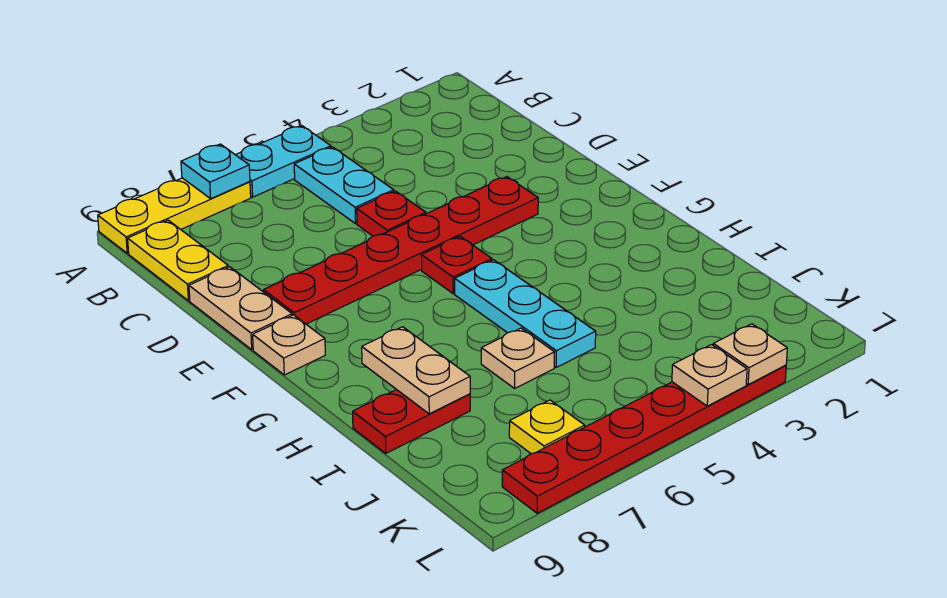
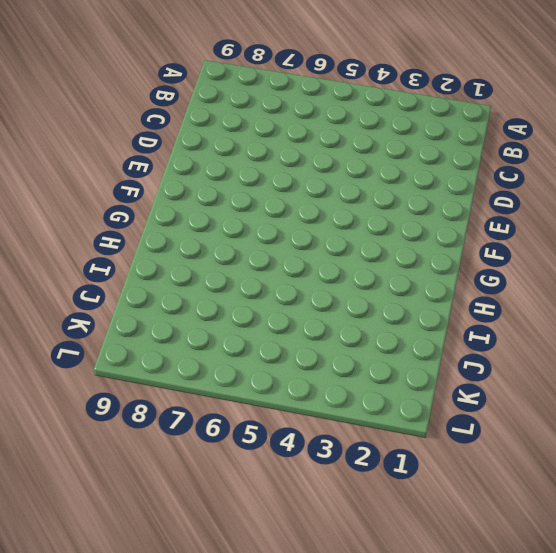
none -> cyan 1x2 plate [236,126,331,197]
none -> yellow 1x3 plate [98,178,251,253]
none -> cyan 1x2 plate [294,147,394,224]

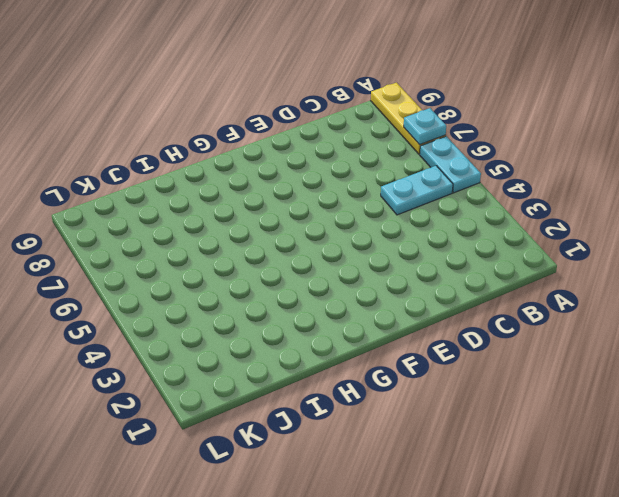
none -> yellow 1x2 plate [128,220,228,301]
none -> red 1x1 plate [357,191,426,236]
none -> tan 1x2 plate [189,267,292,350]

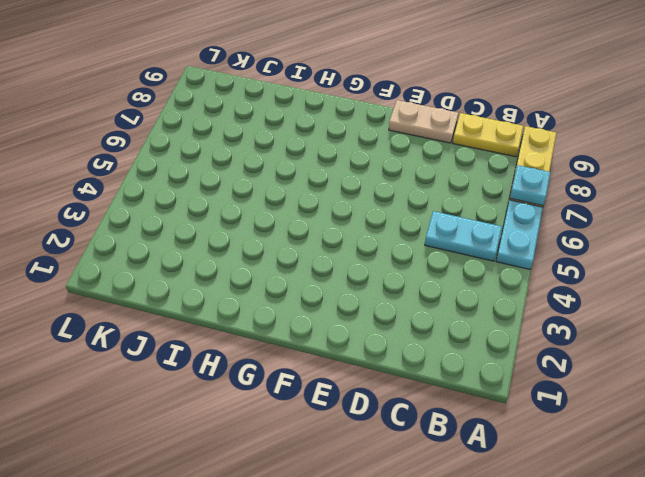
none -> red 1x1 plate [357,191,426,236]
none -> red 1x6 plate [264,177,538,324]
none -> red 1x1 plate [421,237,492,294]

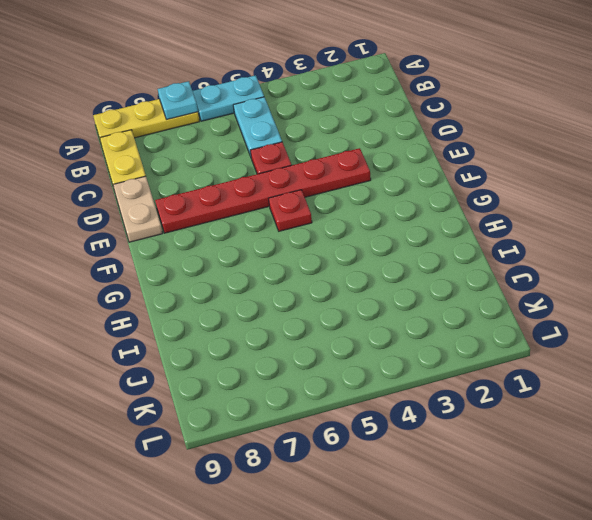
none -> tan 1x1 plate [253,315,325,375]
none -> cyan 1x3 plate [455,260,596,367]
none -> tan 1x1 plate [481,328,555,388]

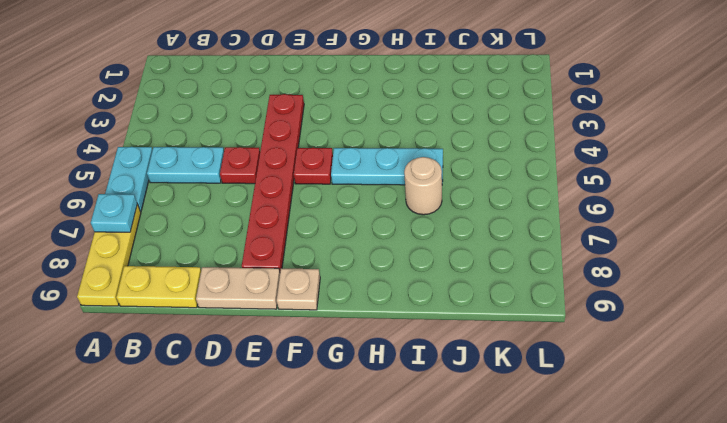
tan 1x1 round brick [404,157,442,215] -> tan 1x1 plate [481,328,555,388]
none -> red 1x2 plate [353,390,470,453]
none -> yellow 1x1 plate [509,400,585,454]
none -> red 1x6 plate [502,365,786,513]

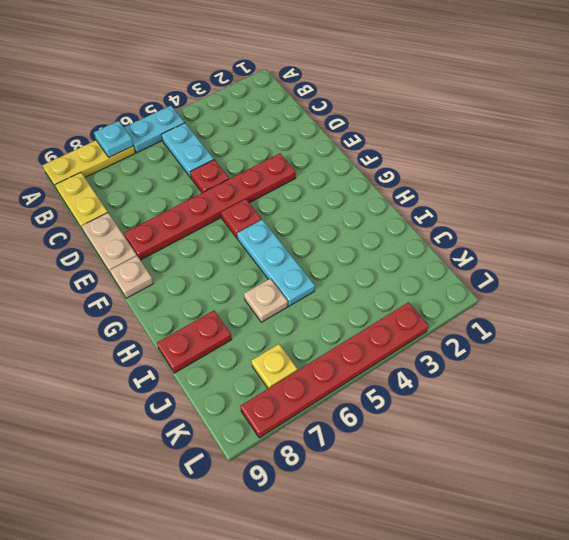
none -> tan 1x2 plate [362,327,470,414]
none -> tan 1x1 plate [713,324,787,385]
none -> tan 1x1 plate [672,345,747,406]

